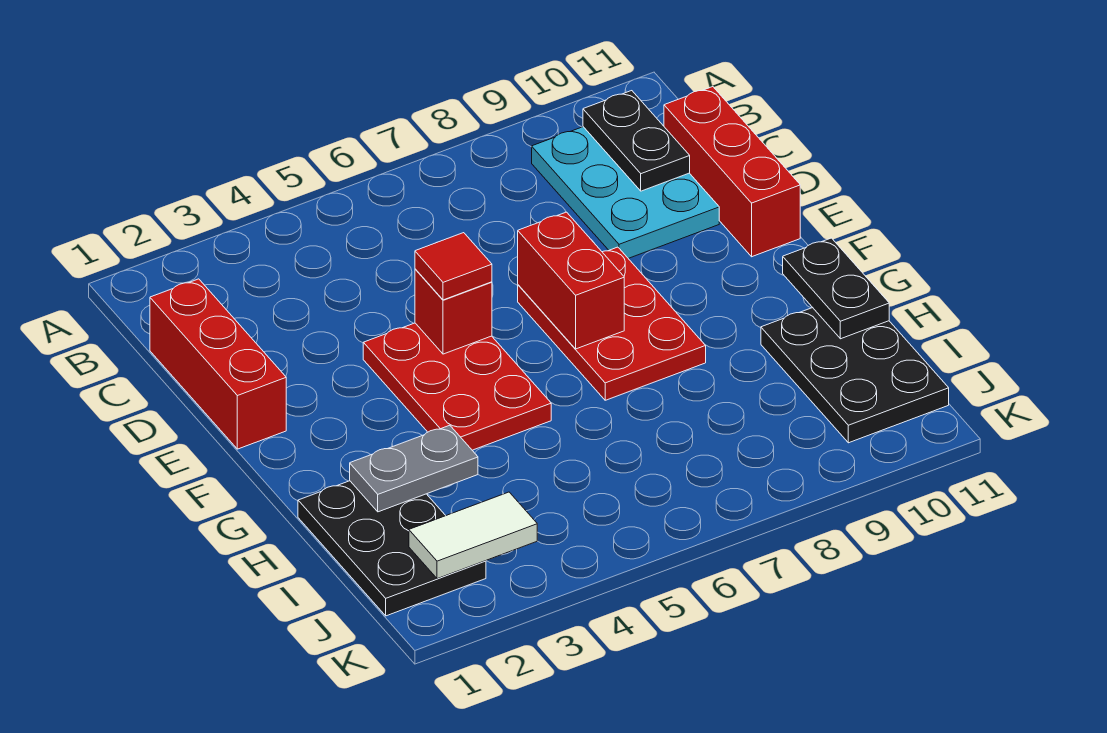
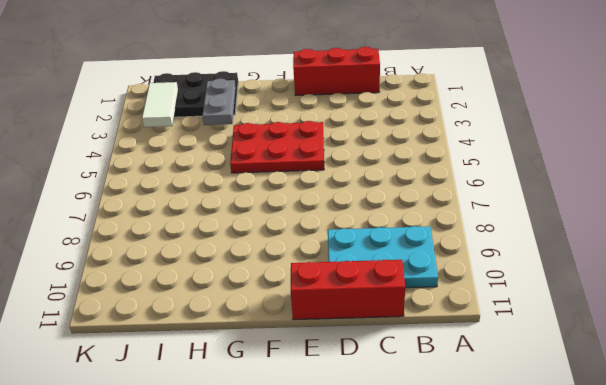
none -> red 2x3 plate [518,247,706,400]
none -> black 2x3 plate [761,308,949,443]
none -> black 1x2 plate [583,91,690,191]

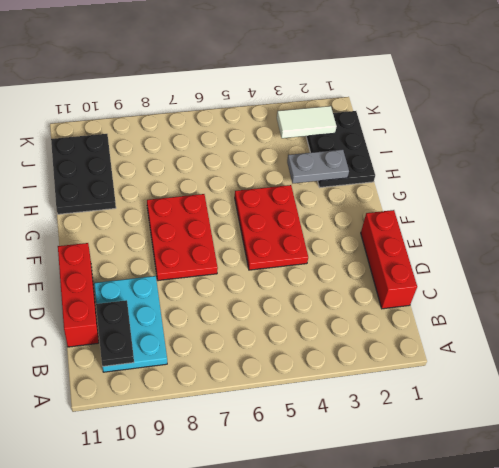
none -> red 1x1 brick [415,269,492,354]
none -> red 1x2 brick [518,212,624,349]
none -> black 1x2 plate [783,238,889,339]

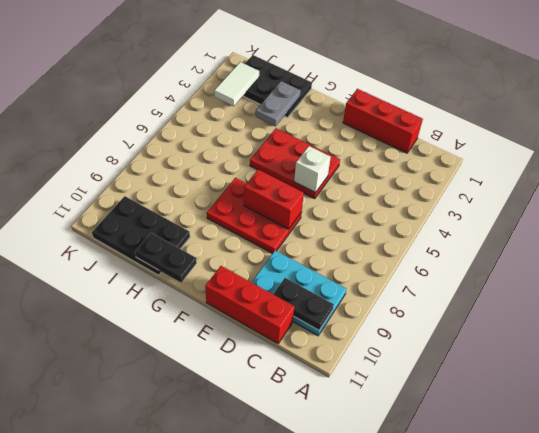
white 1x1 brick [294,146,331,193] -> red 1x1 brick [415,269,492,354]
none -> red 1x1 tile [415,233,492,300]

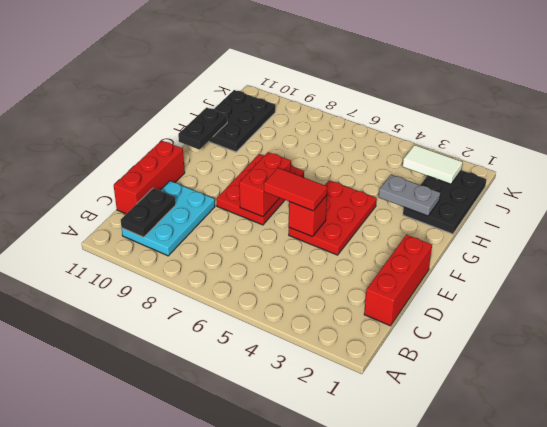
red 1x2 tile [264,168,327,211] -> red 1x1 tile [415,233,492,300]

